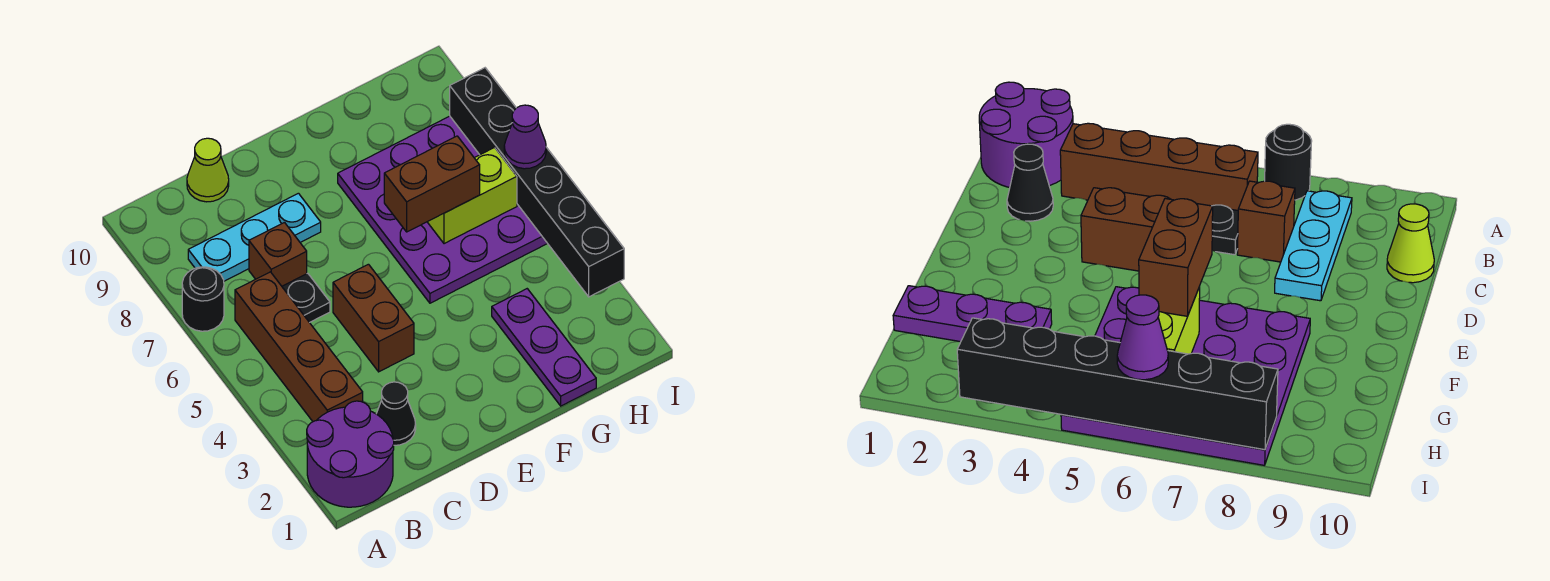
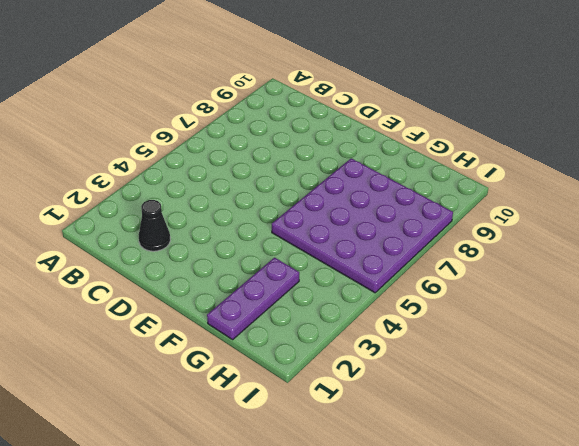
none -> purple 2x2 round brick [307,401,394,507]
none -> black 1x1 round brick [182,267,224,331]
none -> brown 1x4 brick [235,272,363,422]

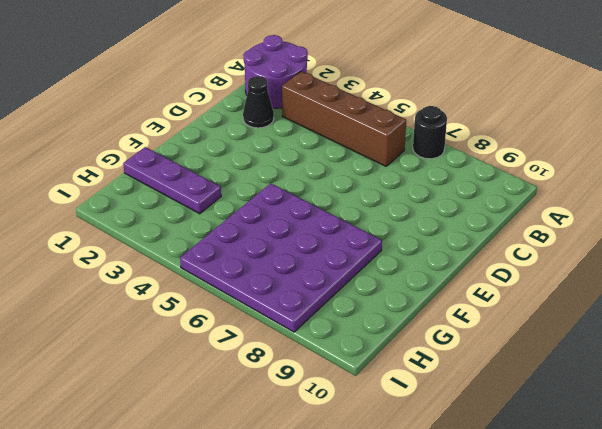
none -> cyan 1x3 plate [188,193,321,281]
none -> black 1x1 plate [282,273,330,323]
none -> brown 1x1 brick [249,222,307,286]

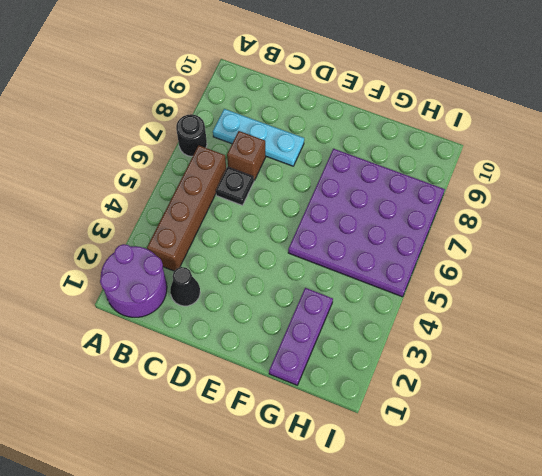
none -> lime 1x1 cone [187,138,229,202]
none -> brown 1x2 brick [333,264,414,372]
none -> lime 1x2 brick [428,148,517,244]

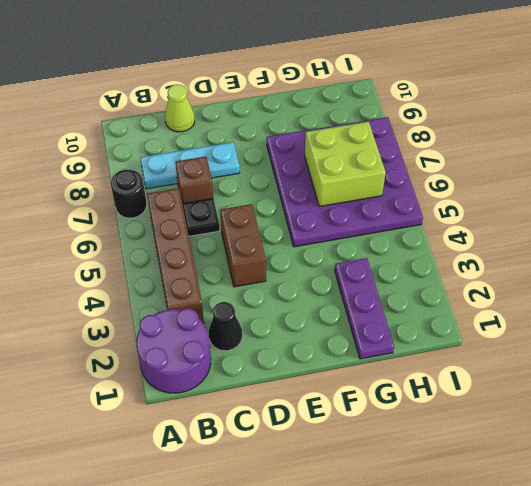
lime 2x2 brick [305,122,386,207] -> lime 1x2 brick [428,148,517,244]
none -> black 1x6 brick [450,68,624,297]
none -> brown 1x2 brick [384,136,480,232]
none -> purple 1x1 cone [504,105,546,169]

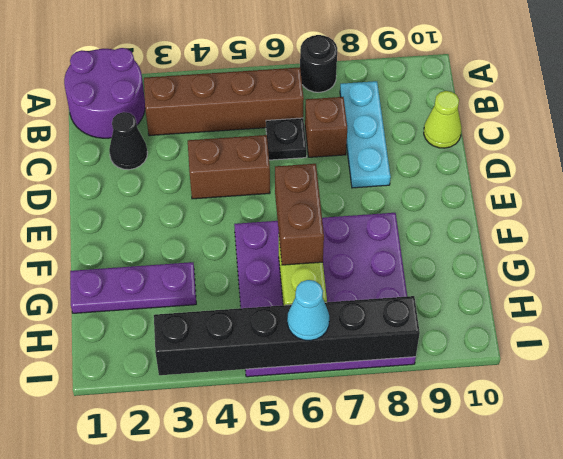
cyan 1x1 cone [287,280,329,341] -> purple 1x1 cone [504,105,546,169]

